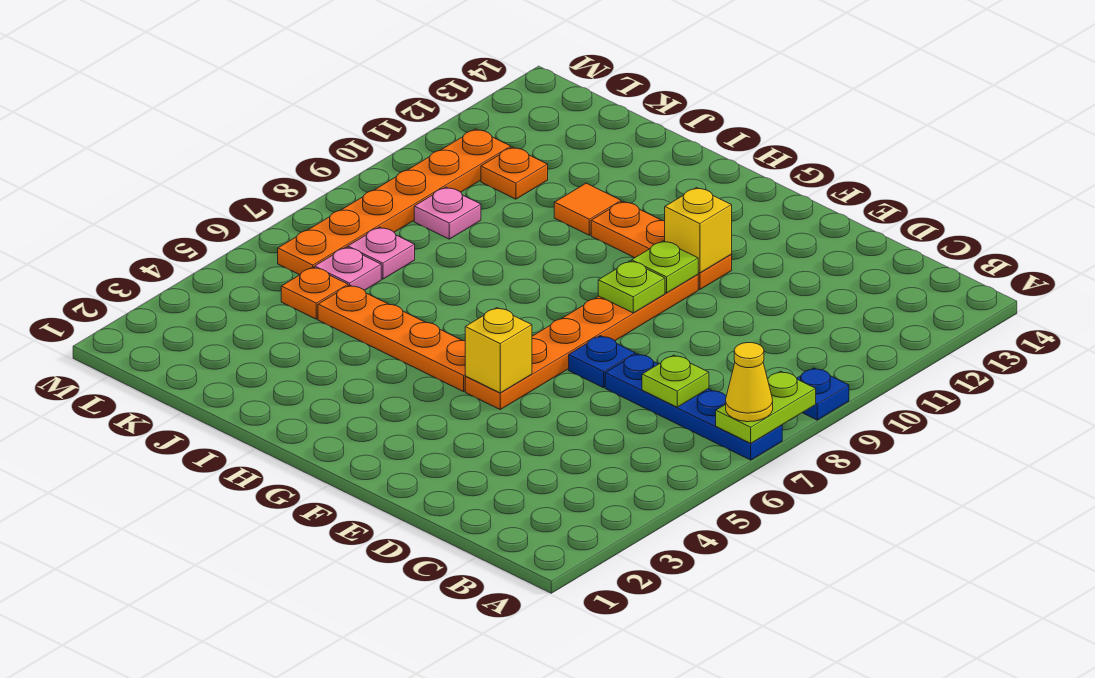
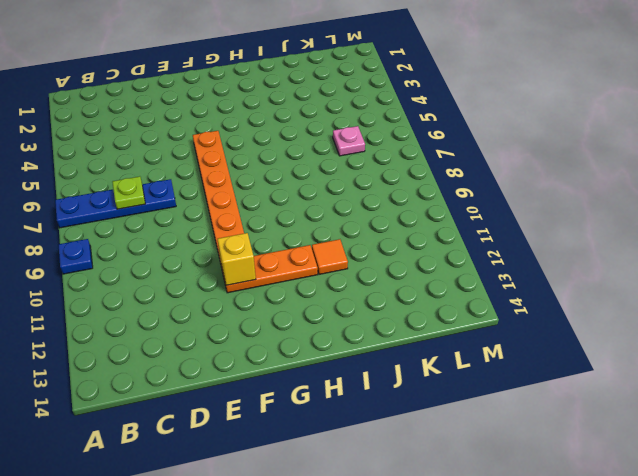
none -> blue 1x1 plate [569,336,635,388]
none -> orange 1x4 plate [318,285,466,392]
none -> orange 1x1 plate [281,267,348,319]

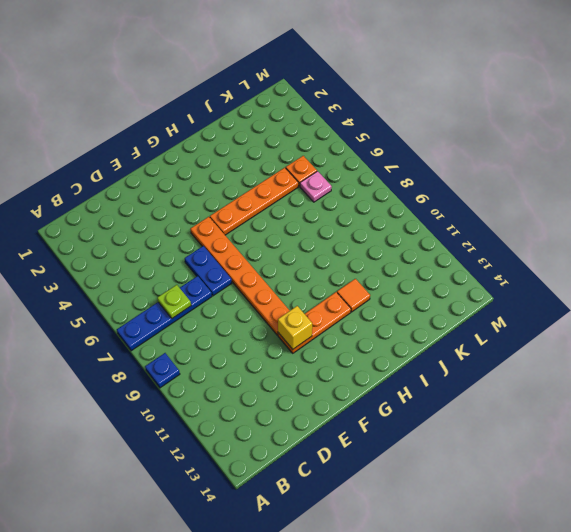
blue 1x2 plate [185,246,232,296] -> blue 1x1 plate [569,336,635,388]
none -> pink 1x1 plate [348,227,415,279]
none -> pink 1x1 plate [414,187,481,239]
none -> orange 1x1 plate [481,147,548,199]

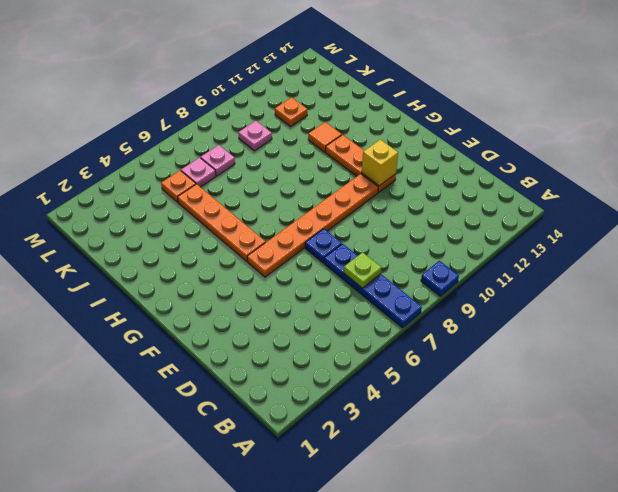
none -> orange 1x6 plate [278,129,511,275]
none -> lime 1x2 plate [716,371,816,443]
none -> yellow 1x1 brick [465,308,532,393]

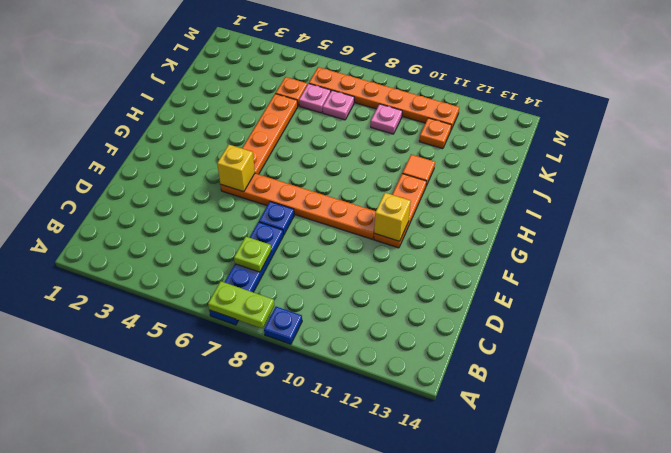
none -> lime 1x1 plate [598,261,665,313]
none -> lime 1x1 plate [632,241,698,293]
none -> yellow 1x1 cone [726,343,773,422]

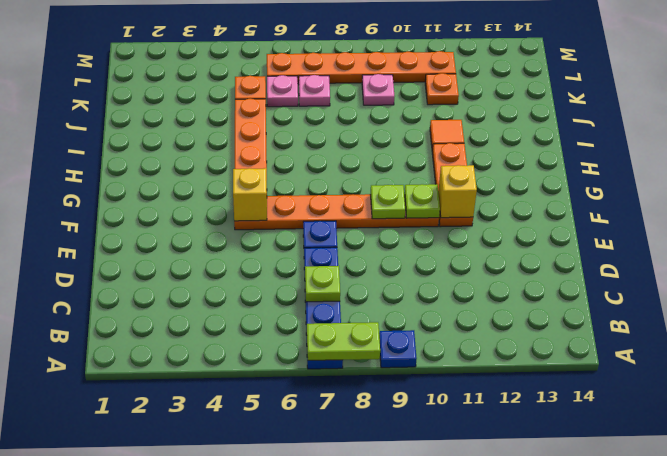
none -> yellow 1x1 cone [726,343,773,422]

